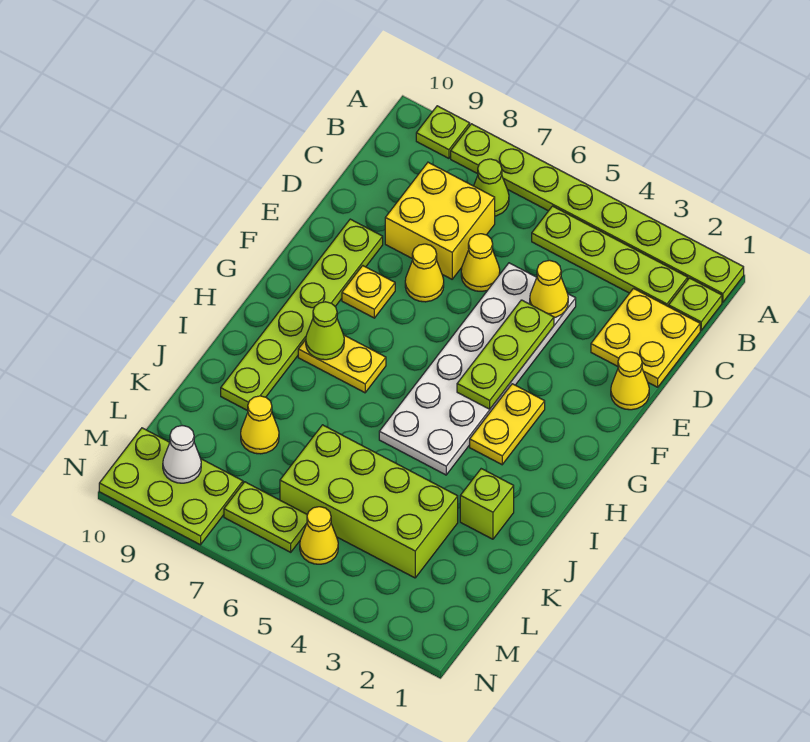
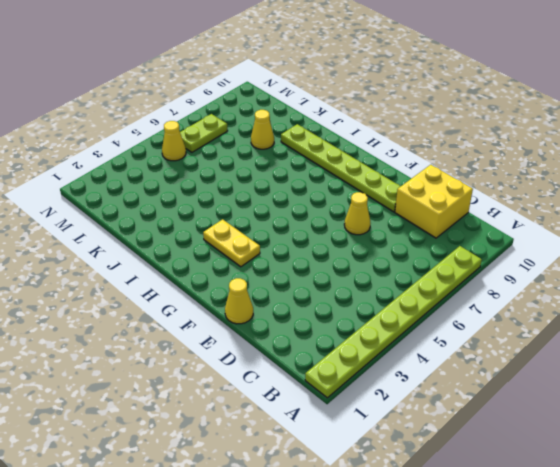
yellow 2x2 brick [395,165,473,238] -> yellow 2x2 brick moved to [385,162,495,279]
none -> lime 1x1 plate [416,106,470,158]
none -> lime 1x1 plate [669,278,722,330]
none -> lime 1x4 plate [532,206,688,307]

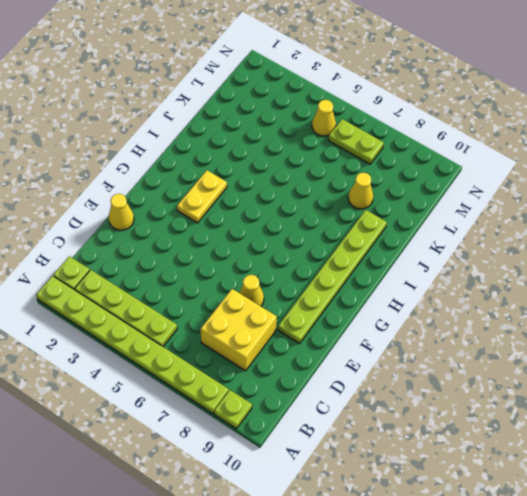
none -> lime 1x1 cone [474,159,509,216]
none -> yellow 2x2 plate [591,289,700,387]
none -> white 2x6 plate [379,263,576,475]

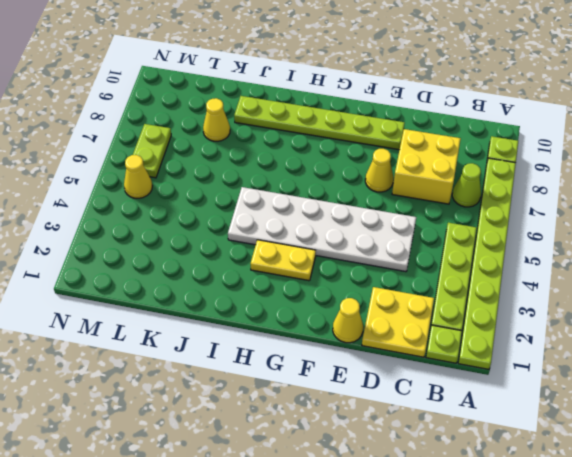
none -> yellow 1x1 cone [461,234,500,291]
none -> yellow 1x1 plate [342,266,395,318]
none -> yellow 1x2 plate [298,335,386,393]

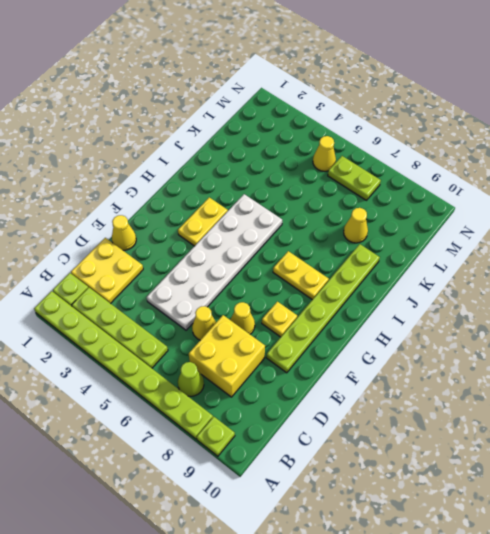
none -> lime 1x1 brick [460,469,514,539]
none -> lime 2x4 brick [280,425,458,578]
none -> lime 2x3 plate [99,428,243,545]

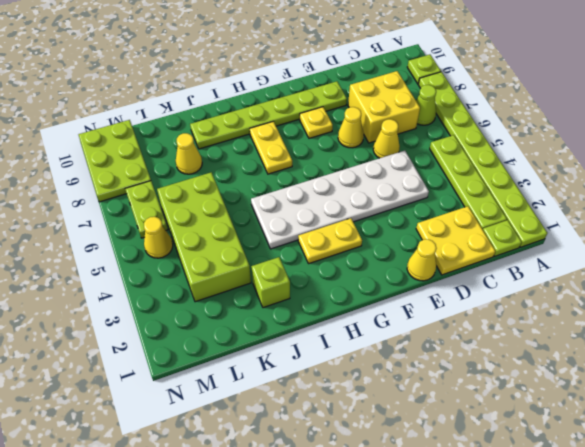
none -> yellow 1x1 cone [530,260,568,318]
none -> lime 1x3 plate [457,300,554,409]
none -> lime 1x1 cone [306,302,344,360]

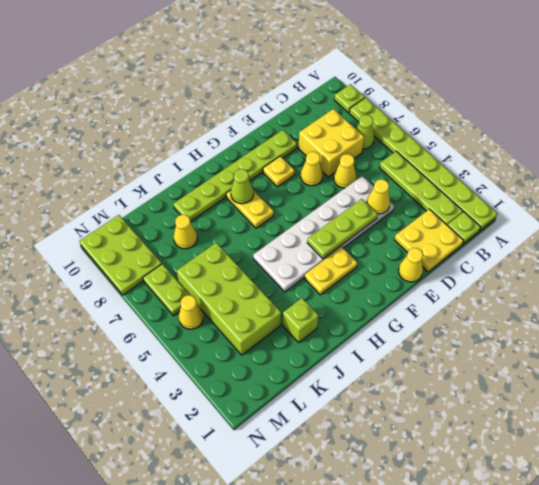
none -> white 1x1 cone [163,426,201,483]

